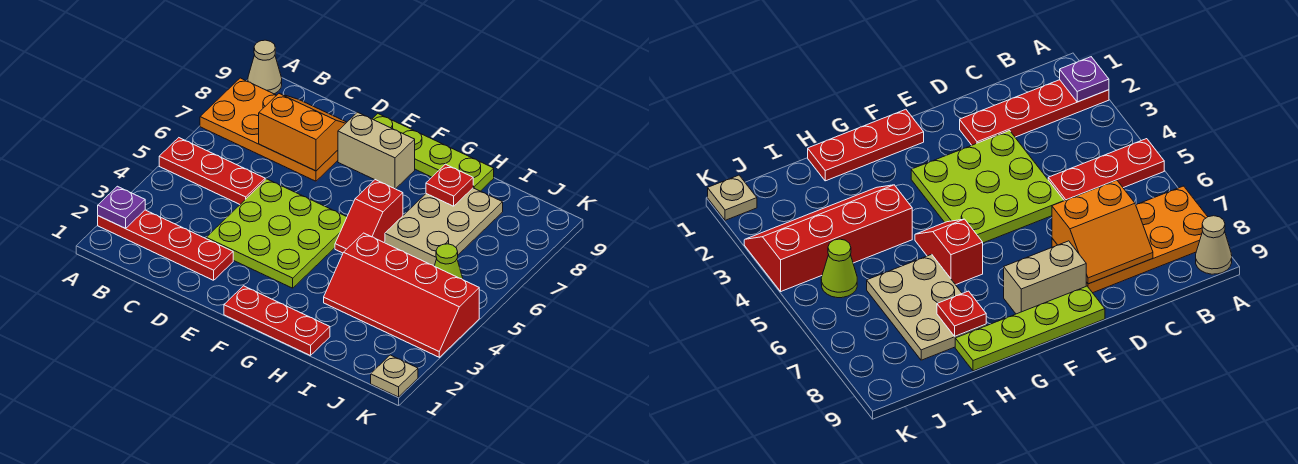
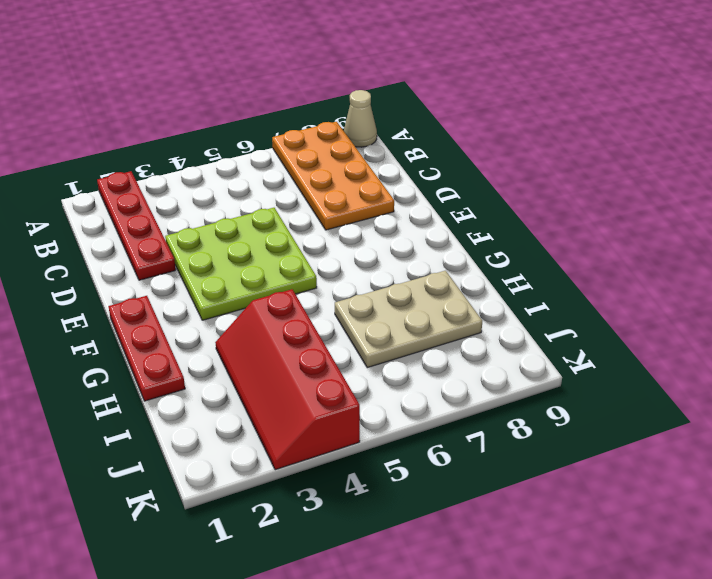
none -> red 1x3 plate [159,138,265,204]
none -> tan 1x2 brick [338,112,415,189]
none -> lime 1x4 plate [373,114,494,191]

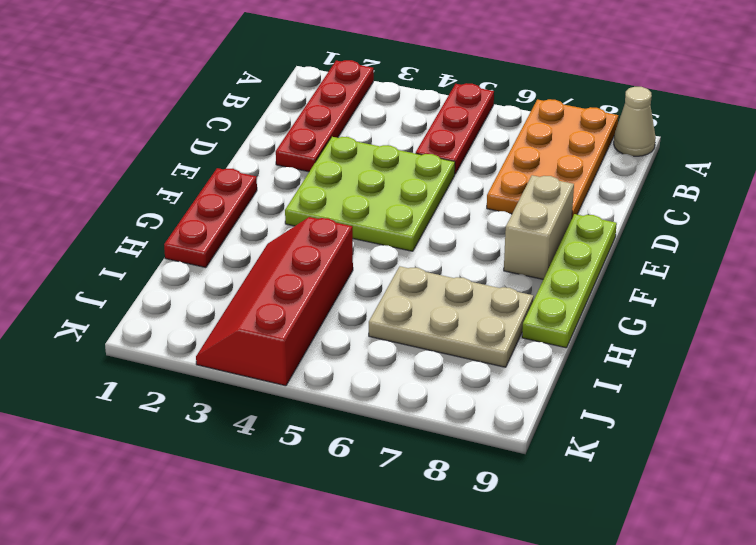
none -> red 1x2 slope [335,180,403,253]
none -> lime 1x1 cone [434,244,463,279]
none -> tan 1x1 plate [371,355,418,397]

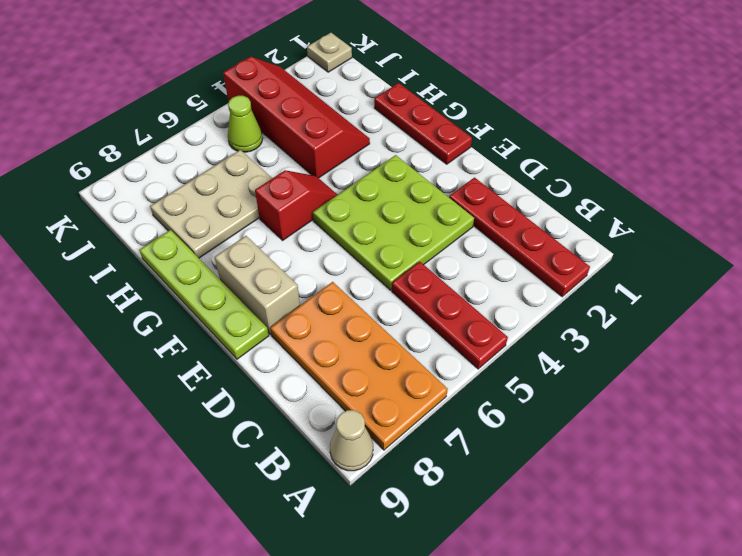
none -> purple 1x1 plate [98,186,145,228]
none -> orange 2x2 slope [259,94,347,171]
none -> red 1x1 plate [426,164,473,206]

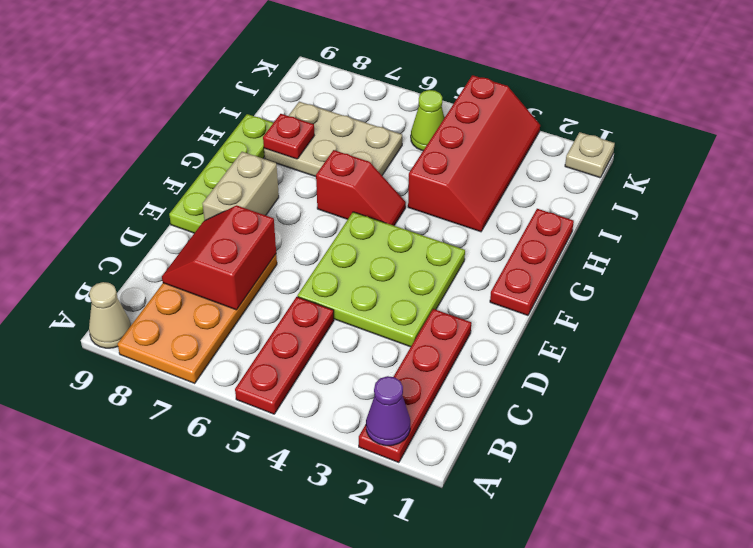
purple 1x1 cone [366,376,410,446] -> purple 1x1 plate [98,186,145,228]
red 2x2 slope [162,205,276,310] -> orange 2x2 slope [259,94,347,171]

